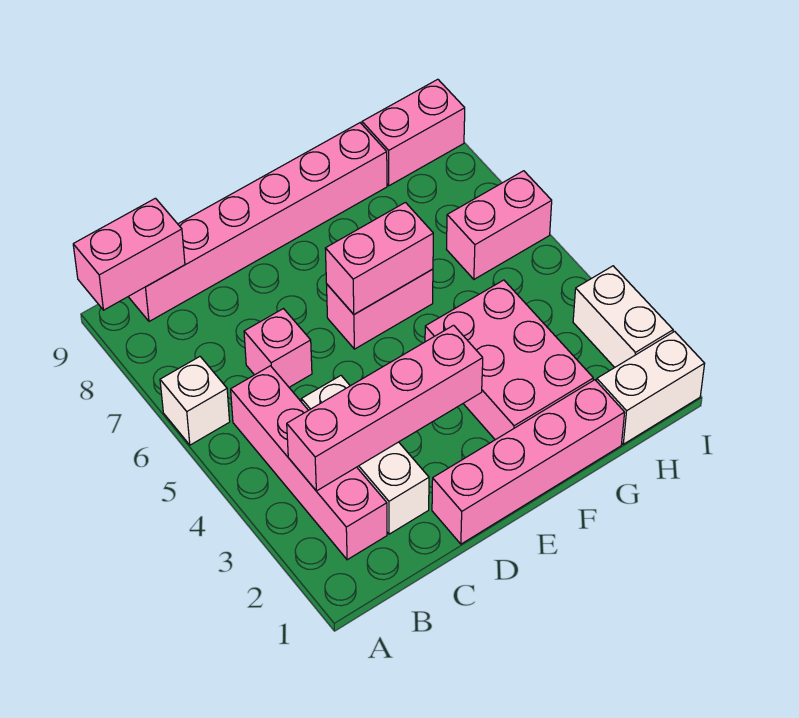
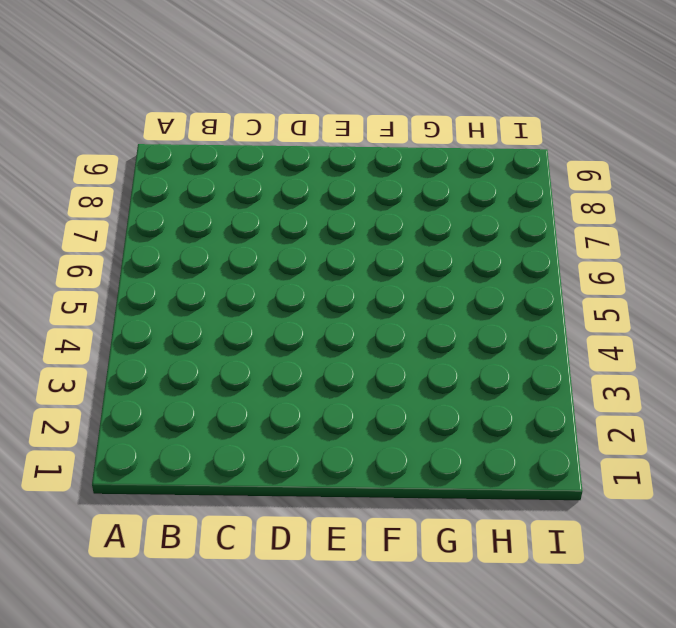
none -> white 1x1 brick [160,357,230,445]
none -> pink 1x4 brick [231,366,387,560]
none -> pink 1x6 brick [128,123,387,321]

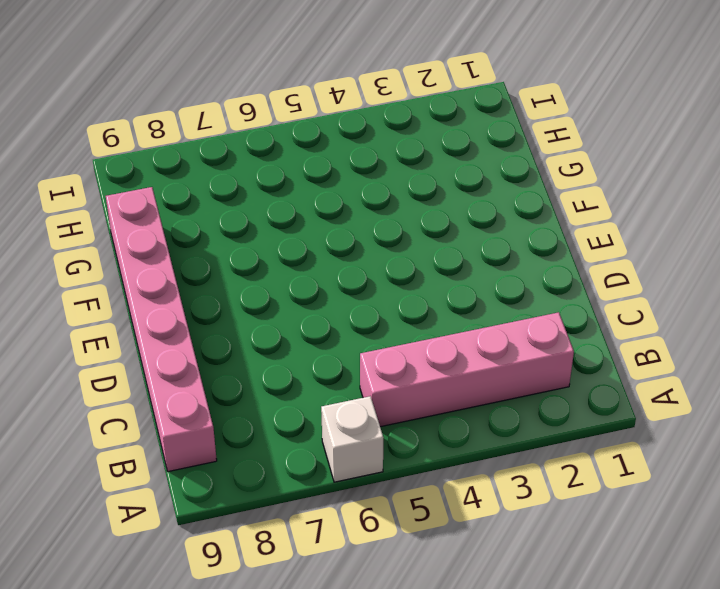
none -> white 1x3 brick [301,376,429,534]
none -> pink 1x1 brick [244,309,312,387]
none -> pink 1x4 brick [432,380,625,544]

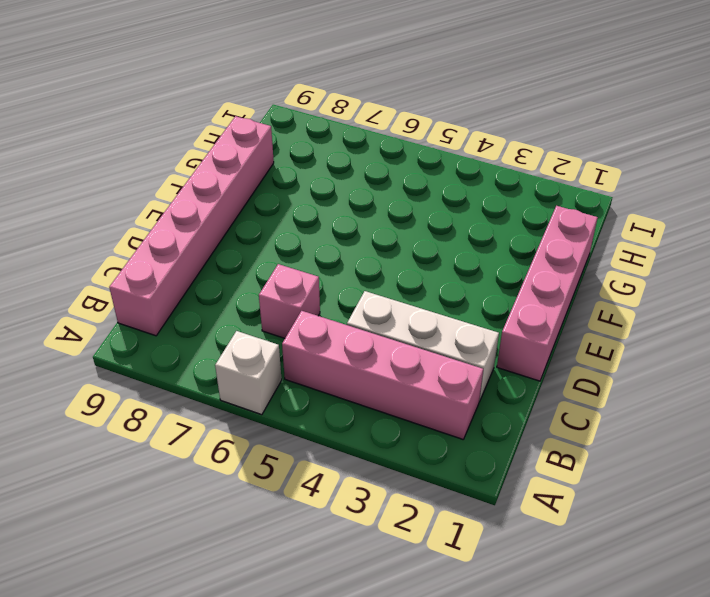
none -> pink 1x2 brick [327,269,433,349]
none -> pink 2x3 brick [425,280,593,440]
none -> white 1x2 brick [597,331,705,444]

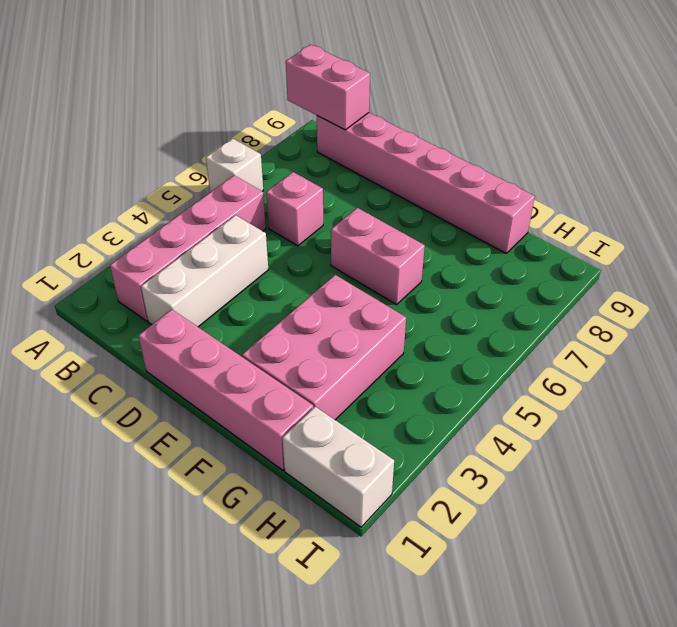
none -> pink 1x2 brick [446,171,552,279]
none -> pink 1x2 brick [362,79,465,186]
none -> white 1x2 brick [573,266,673,367]

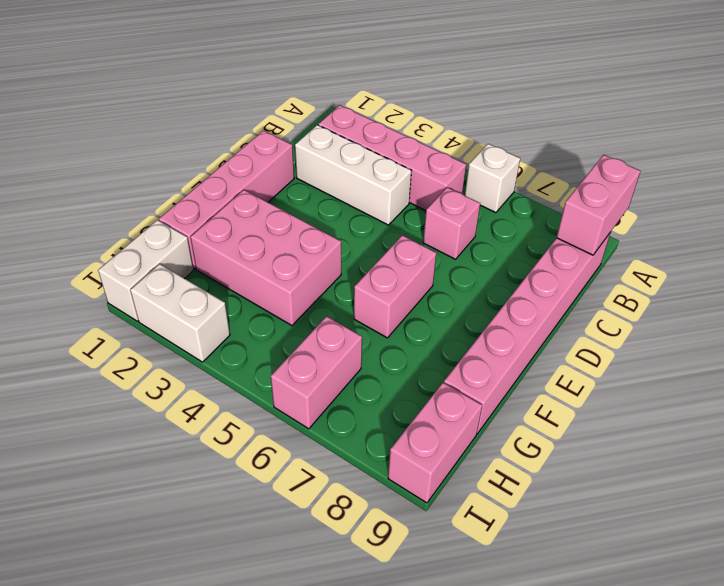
none -> pink 1x4 brick [287,325,483,491]
none -> pink 1x2 brick [325,202,433,314]

